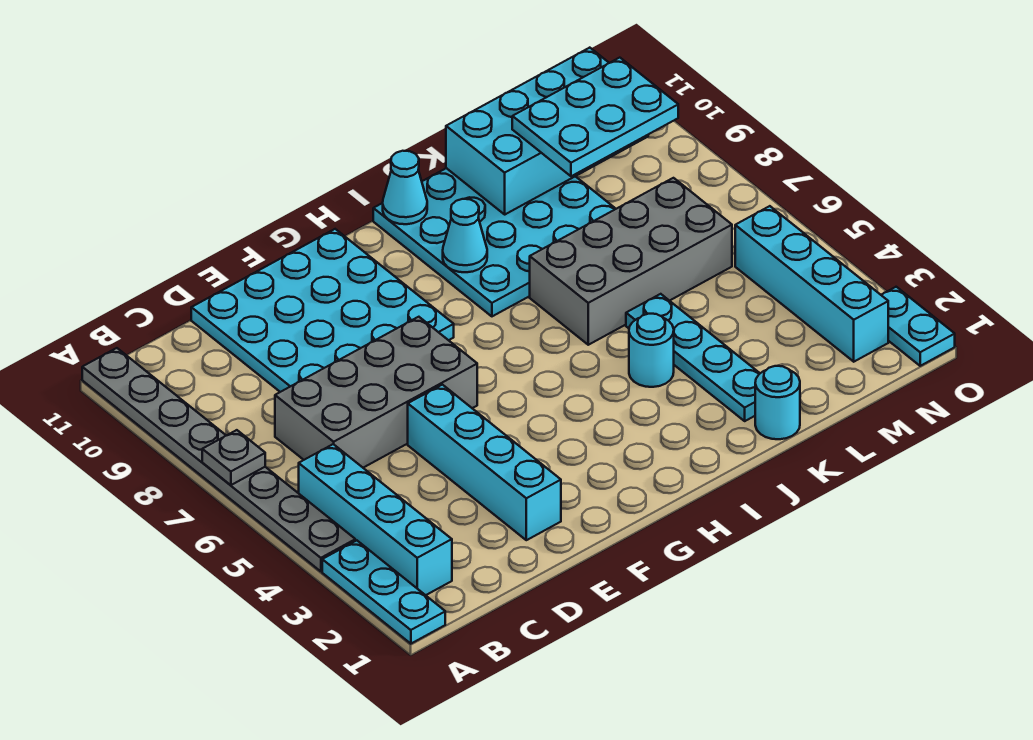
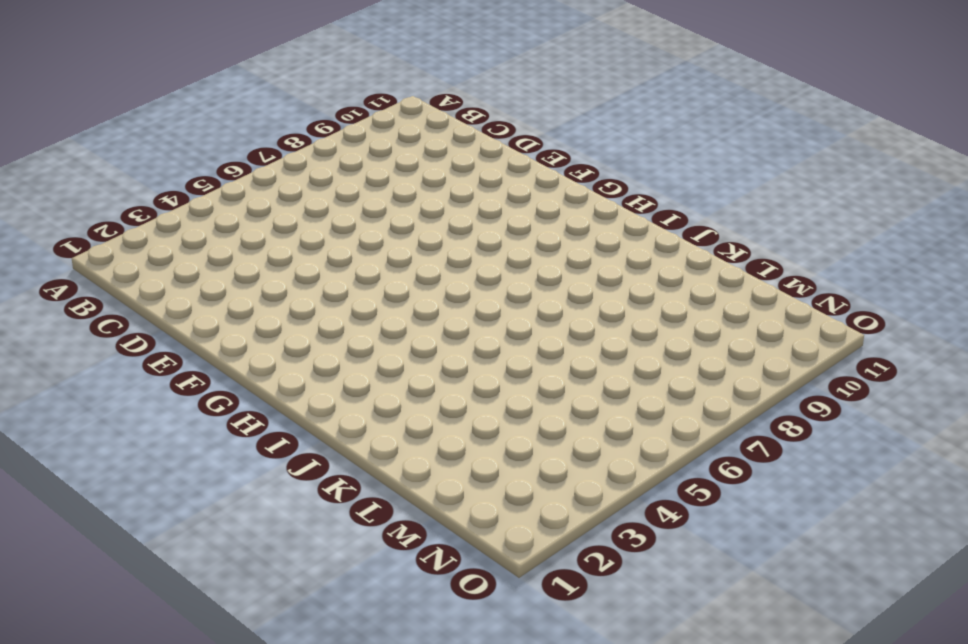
none -> cyan 1x3 plate [322,541,445,644]
none -> grey 1x8 plate [82,348,355,571]
none -> cyan 1x4 brick [299,444,452,595]

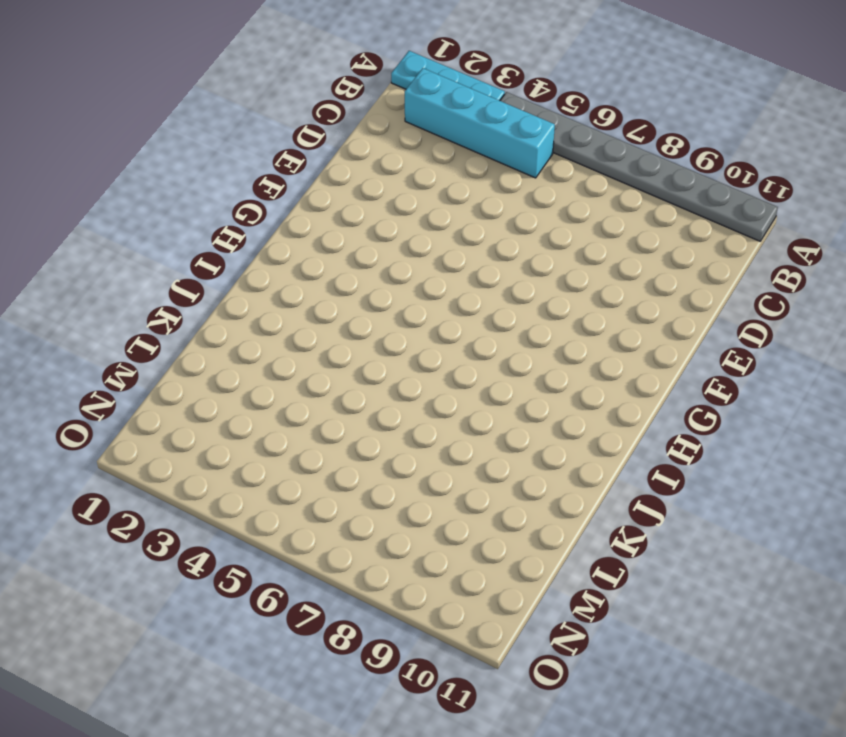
none -> grey 2x4 brick [275,317,477,468]
none -> cyan 4x4 plate [191,229,454,392]
none -> cyan 1x4 brick [408,385,561,540]

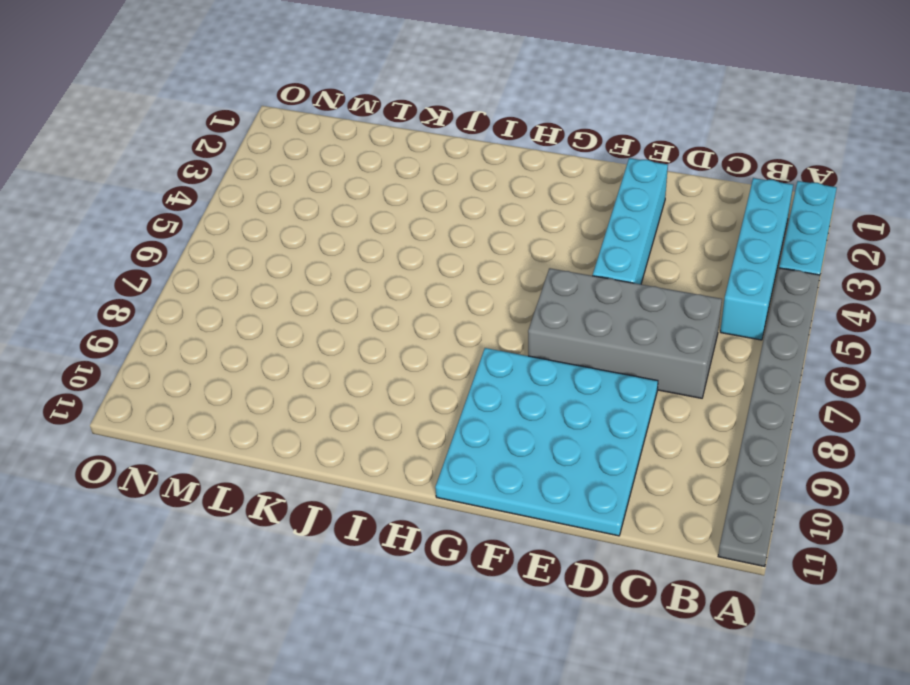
none -> cyan 4x4 plate [373,168,616,316]
none -> cyan 1x1 round brick [629,314,674,387]
none -> grey 2x4 brick [530,178,732,345]

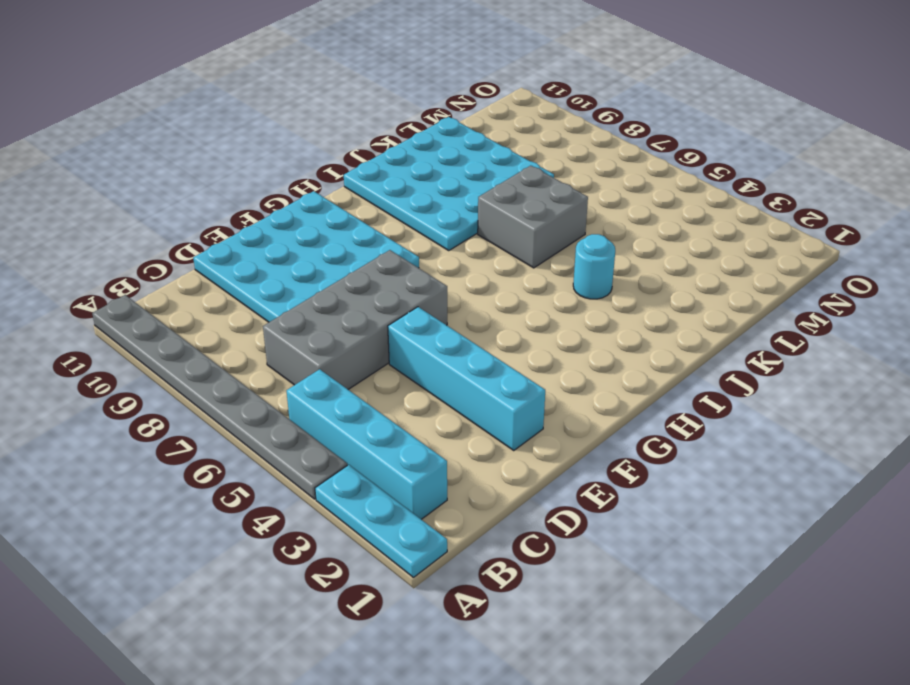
grey 2x2 brick [478,166,588,268] -> grey 2x4 brick [530,178,732,345]
none -> cyan 1x1 round brick [755,366,800,439]
none -> cyan 1x4 plate [626,294,760,421]
none -> cyan 1x4 brick [735,206,888,362]

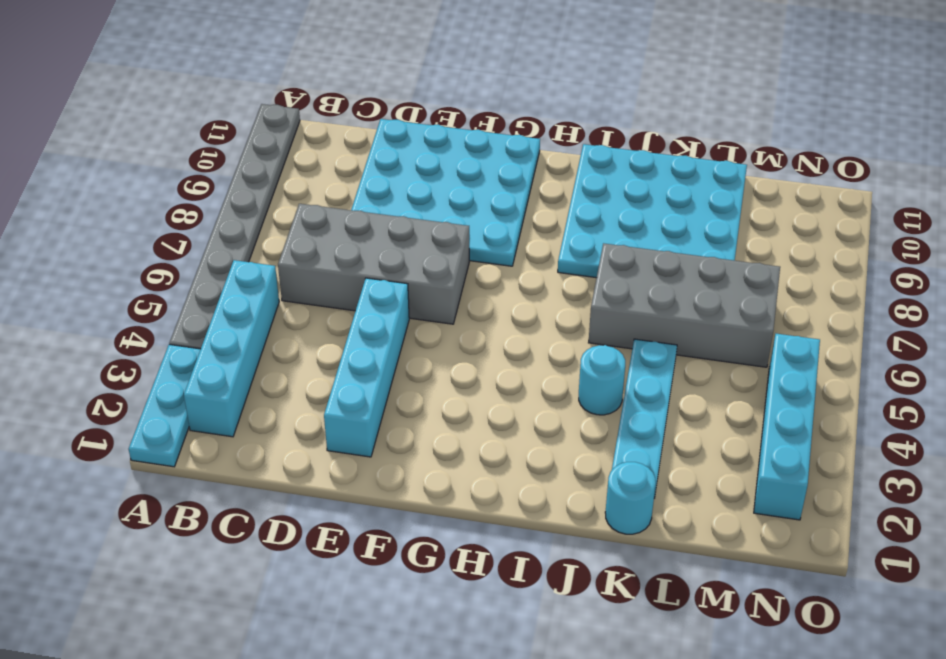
none -> cyan 1x2 plate [882,287,955,366]
none -> grey 1x1 plate [202,430,265,485]
none -> cyan 1x1 cone [443,199,487,272]

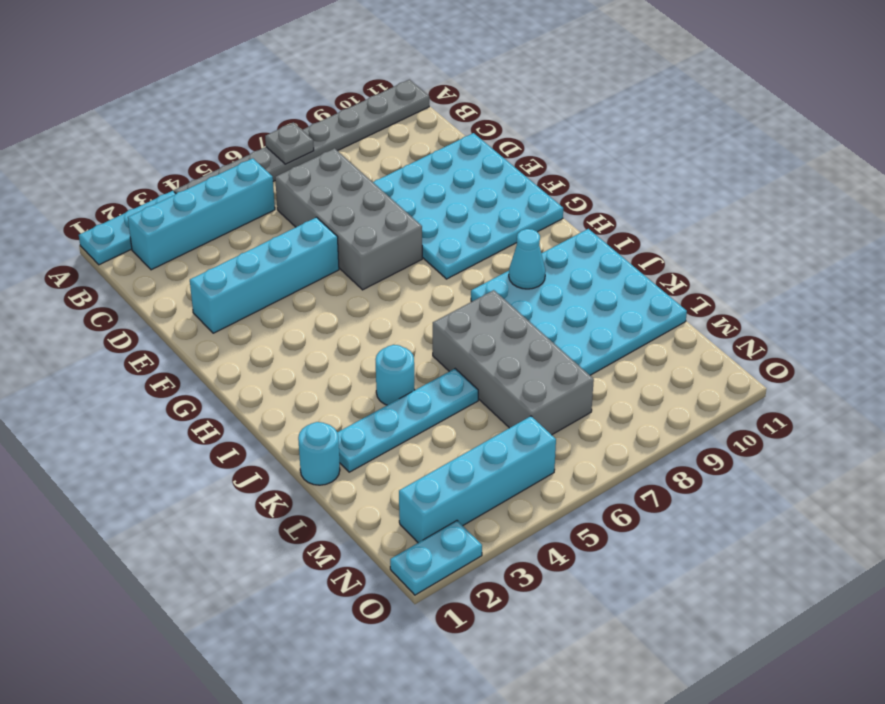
none -> cyan 1x1 cone [383,151,427,224]
none -> cyan 2x4 brick [446,48,648,214]
none -> cyan 2x3 plate [512,58,678,176]

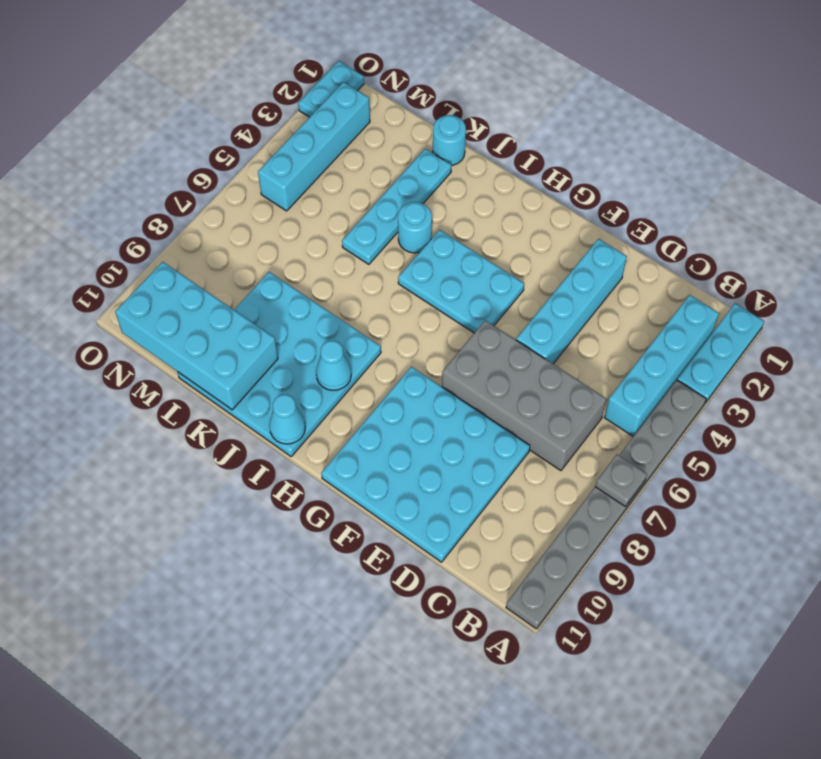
cyan 2x3 plate [398,230,524,333] -> cyan 2x3 plate moved to [512,58,678,176]
none -> grey 2x4 brick [530,178,732,345]

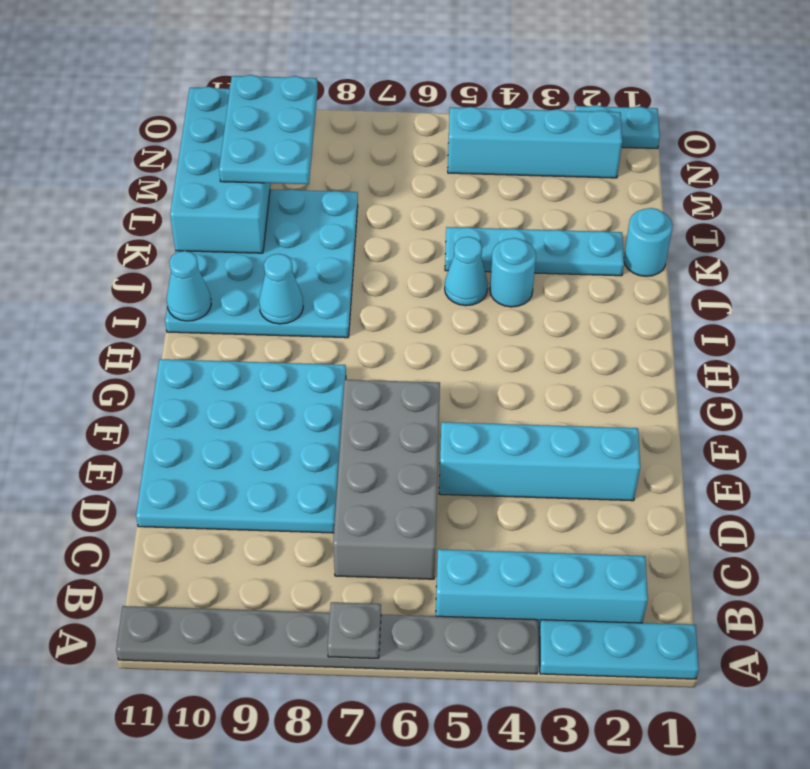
cyan 1x1 cone [445,237,488,306] -> none
none -> grey 2x4 brick [530,178,732,345]

